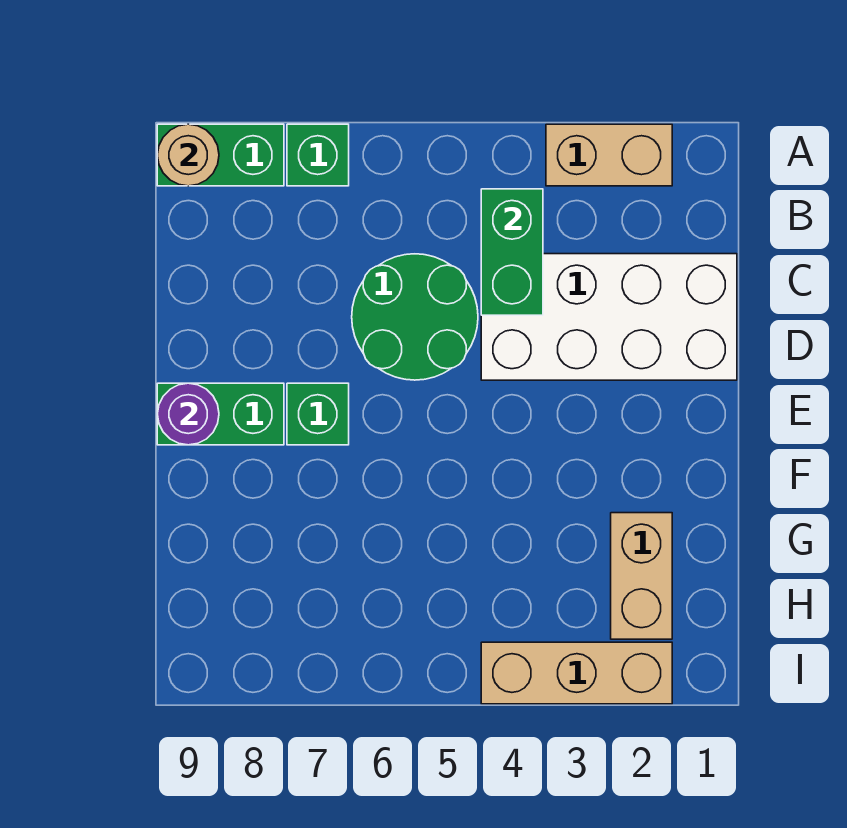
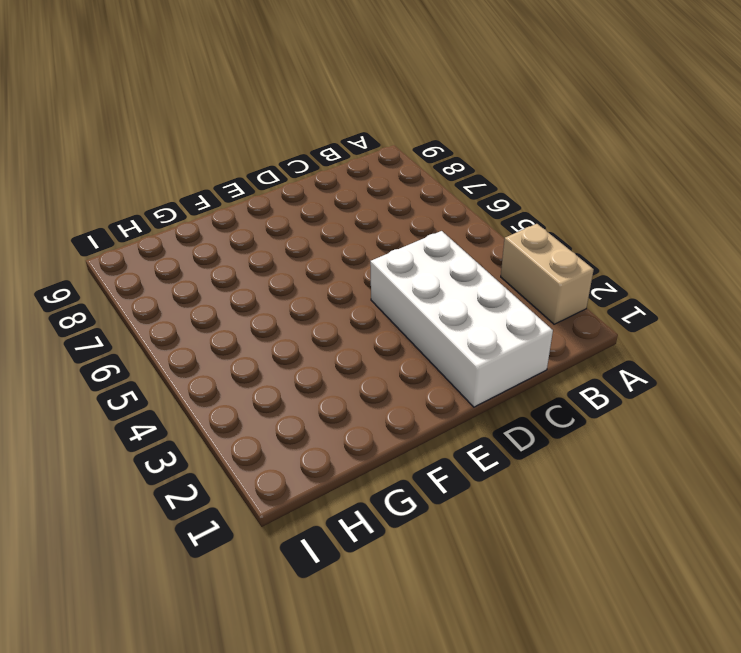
none -> green 1x1 brick [287,124,349,186]
none -> green 1x2 brick [157,124,284,186]
none -> green 2x2 round brick [352,254,478,380]

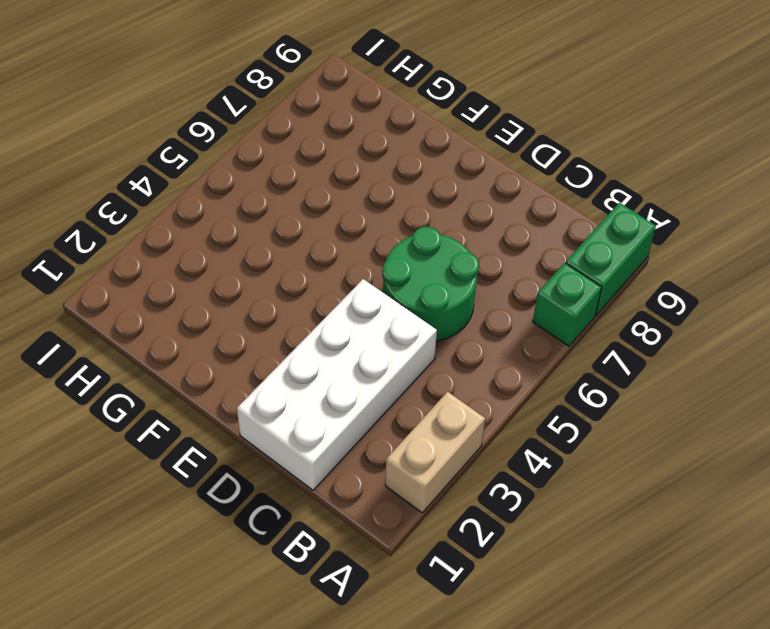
none -> green 1x1 brick [287,383,349,445]
none -> green 1x2 brick [157,383,284,445]
none -> tan 1x2 brick [611,513,672,639]

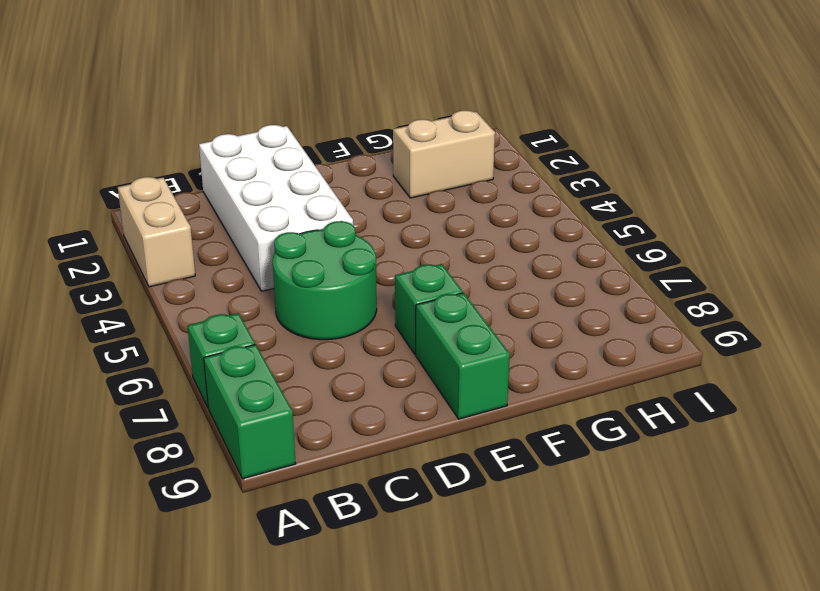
none -> tan 1x3 brick [481,642,672,704]
none -> tan 1x1 round brick [157,124,219,186]
none -> green 1x2 brick [481,189,543,315]

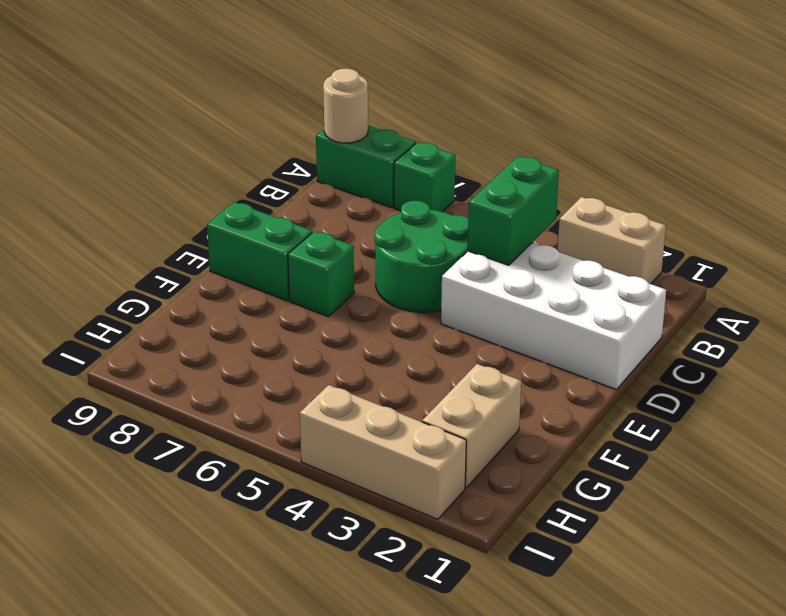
none -> purple 1x1 round brick [157,383,219,445]

